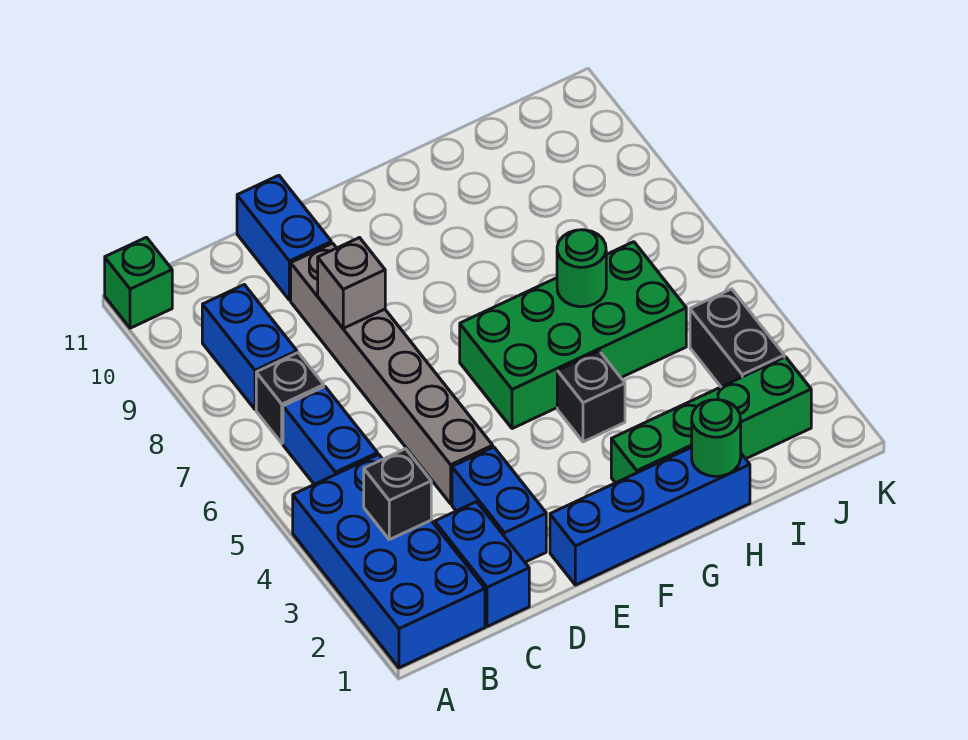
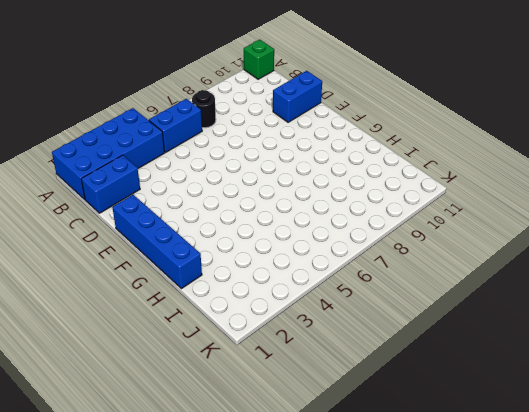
black 1x1 round brick [192,90,216,128] -> black 1x1 brick [256,353,324,443]
none -> blue 1x2 brick [202,285,297,409]
none -> blue 1x2 brick [452,447,546,562]
none -> grey 1x6 brick [291,243,493,504]

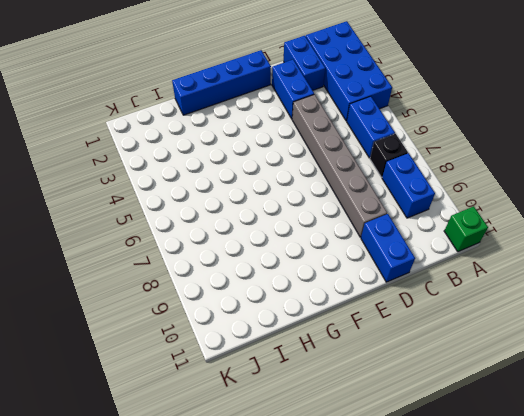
none -> green 2x4 brick [460,242,686,429]
none -> green 1x4 brick [611,357,811,483]
none -> black 1x1 brick [557,351,625,442]

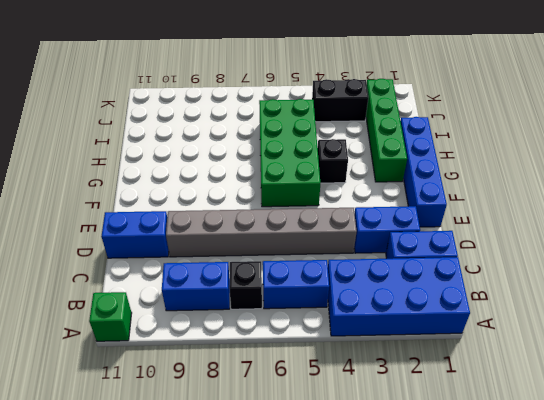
none -> black 1x1 brick [364,449,431,540]
none -> grey 1x1 brick [318,238,385,328]
none -> green 1x1 round brick [692,400,741,476]

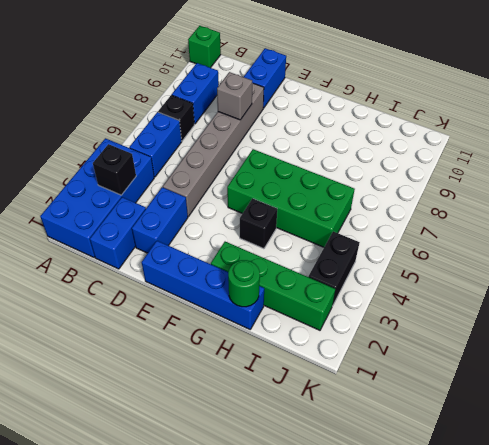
none -> green 1x1 round brick [557,230,606,307]

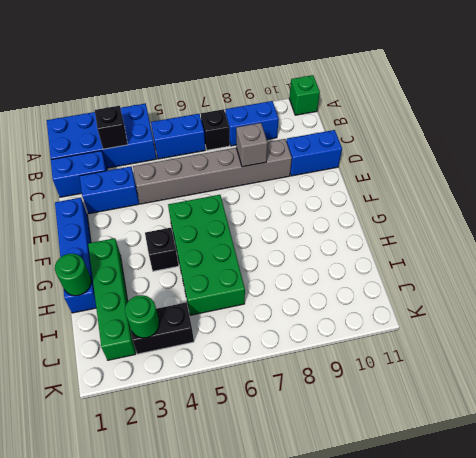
green 1x1 round brick [125,295,159,338] -> green 1x1 round brick moved to [557,230,606,307]

